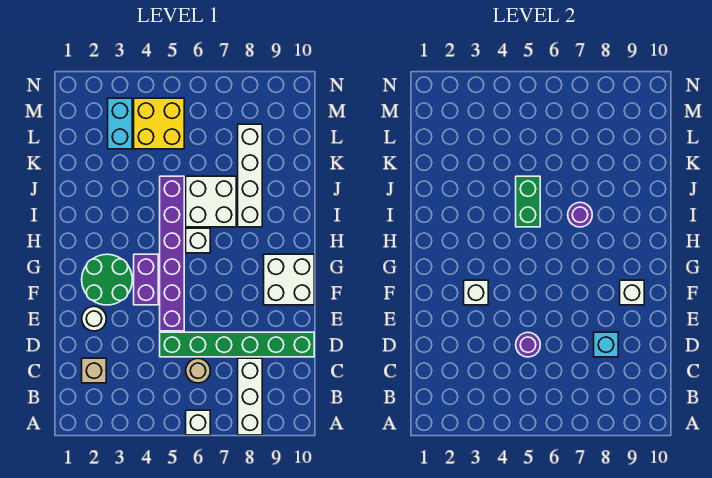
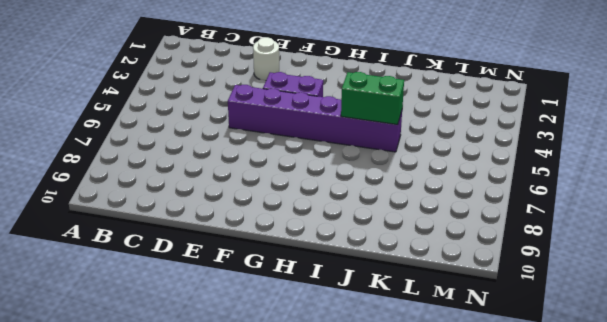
none -> white 1x1 brick [186,410,210,435]
none -> white 1x3 brick [238,358,262,435]
none -> tan 1x1 brick [82,358,106,383]

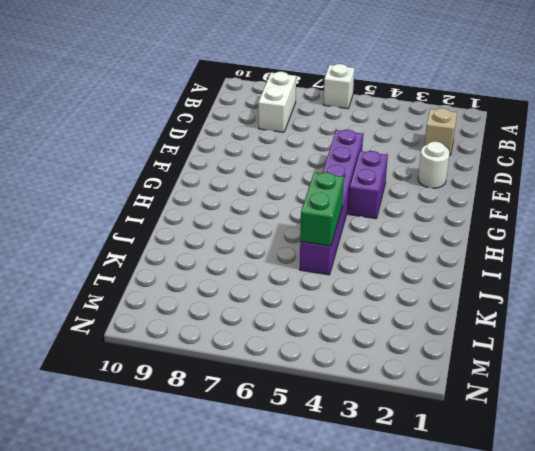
white 1x2 brick [258,72,296,132] -> white 1x3 brick [238,358,262,435]
none -> tan 1x1 round brick [186,358,210,383]
none -> green 1x6 brick [160,332,314,357]
none -> green 2x2 round brick [82,254,132,305]

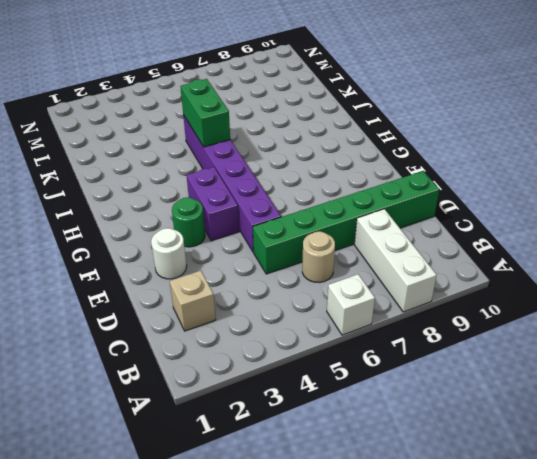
green 1x1 round brick [172,197,205,247] -> green 2x2 round brick [82,254,132,305]
none -> white 2x2 brick [264,254,314,305]
none -> white 1x1 brick [186,228,210,253]
none -> white 2x2 brick [186,176,236,227]

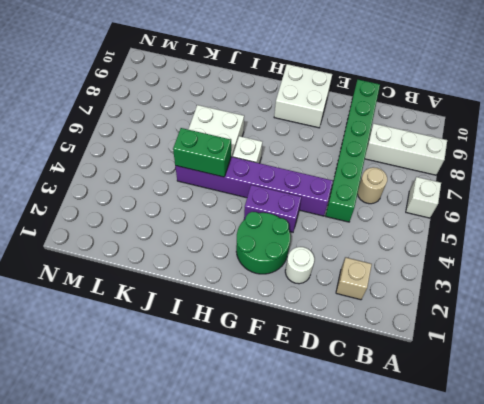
none -> white 1x4 brick [238,124,262,227]
none -> cyan 1x2 brick [108,98,132,149]
none -> yellow 2x2 brick [134,98,184,149]

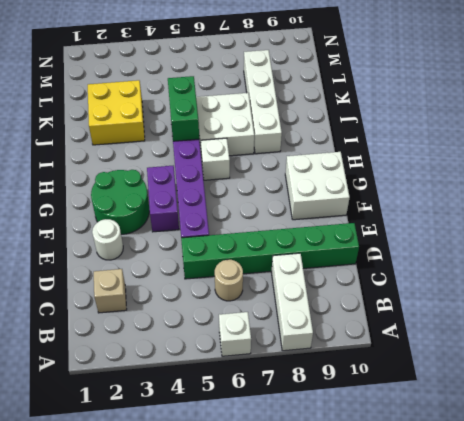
yellow 2x2 brick [88,80,145,145] -> yellow 2x2 brick moved to [134,98,184,149]
none -> cyan 1x2 brick [108,98,132,149]
none -> purple 1x1 round brick [516,332,540,357]
none -> cyan 1x1 brick [594,332,618,357]

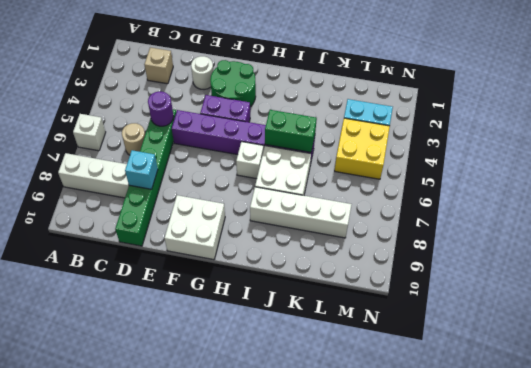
none -> white 1x1 brick [464,280,488,305]
none -> white 1x1 brick [620,280,644,305]
none -> purple 1x1 round brick [568,202,592,227]

